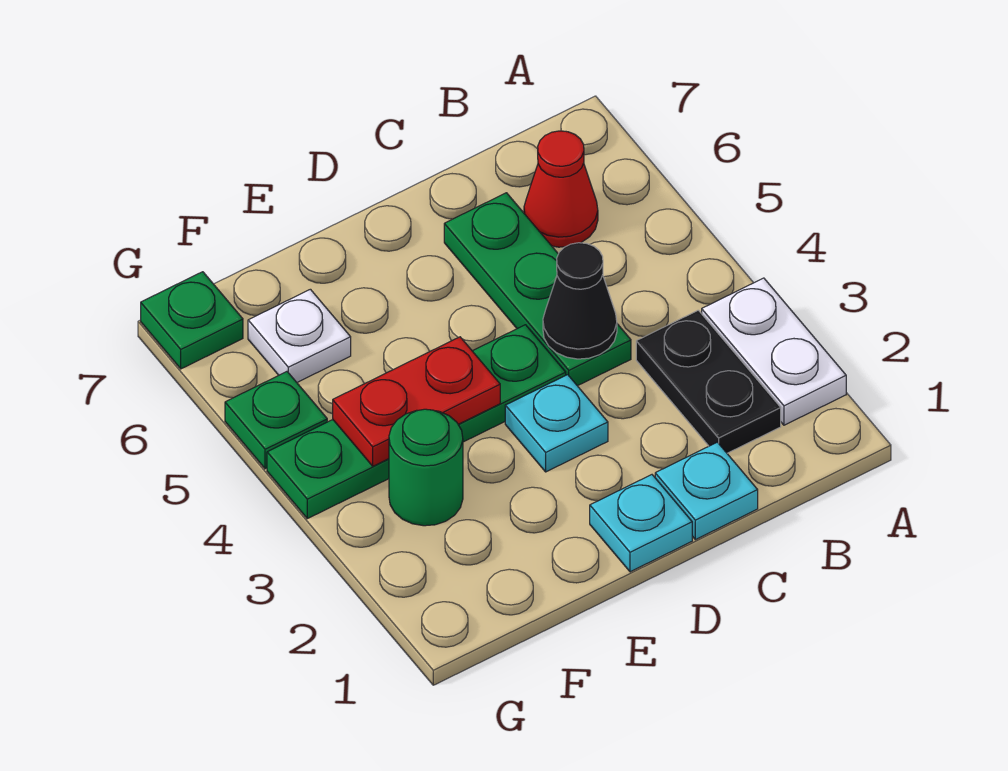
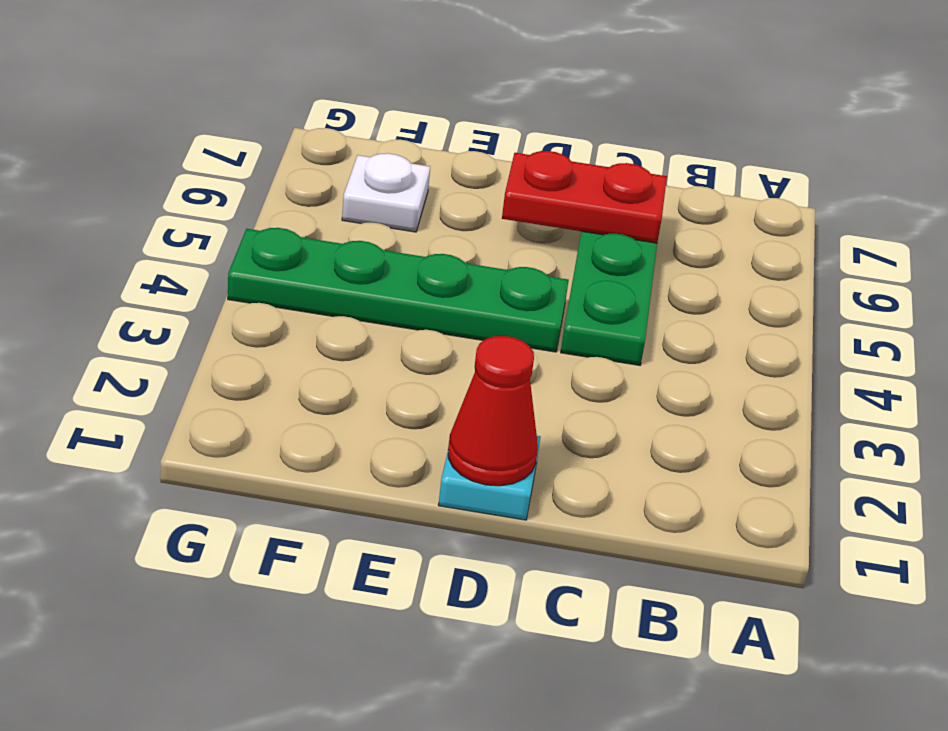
red 1x2 plate [502,151,667,243] -> red 1x2 plate moved to [333,337,500,466]
red 1x1 cone [448,336,538,486] -> red 1x1 cone moved to [524,131,598,247]
none -> white 1x2 plate [702,278,846,425]
none -> black 1x2 plate [636,310,781,453]
none -> cyan 1x1 plate [655,442,758,540]

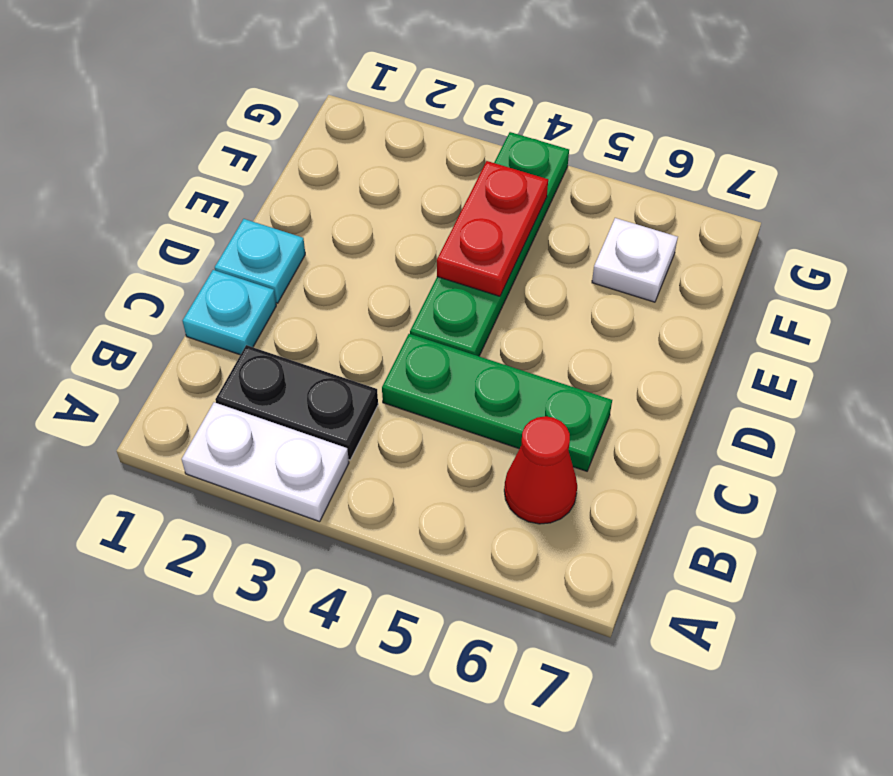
none -> cyan 1x1 plate [505,375,608,472]
none -> green 1x1 round brick [389,409,463,526]
none -> green 1x1 plate [225,372,327,469]

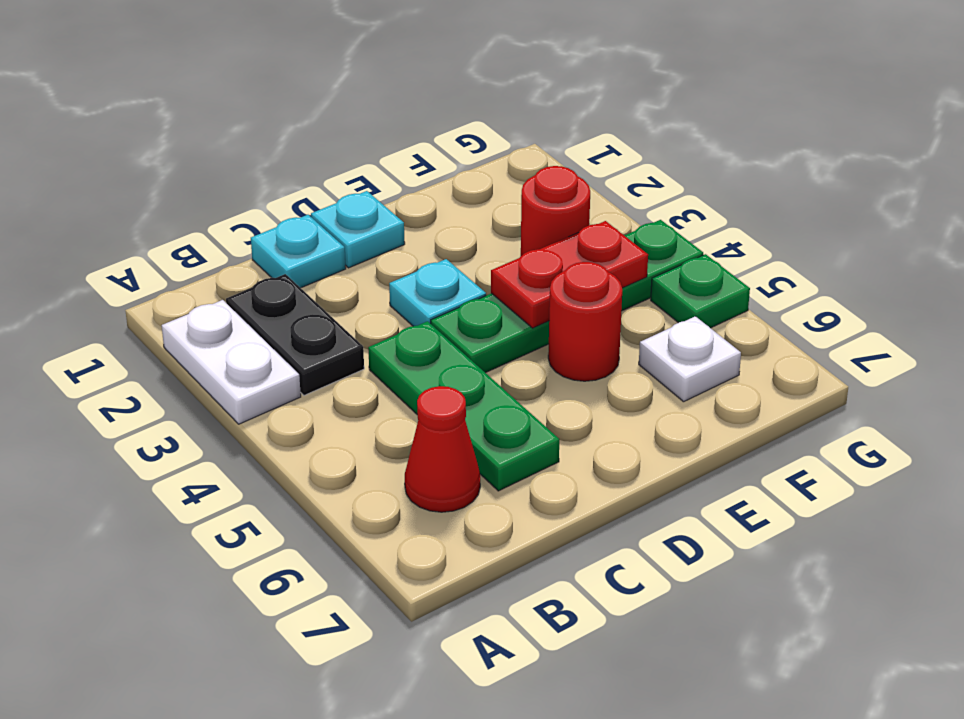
red 1x1 round brick [548,262,622,381] -> none
red 1x1 round brick [521,166,590,256] -> green 1x1 round brick [389,409,463,526]
none -> green 1x1 plate [141,272,243,369]
none -> black 1x1 cone [543,243,617,359]

